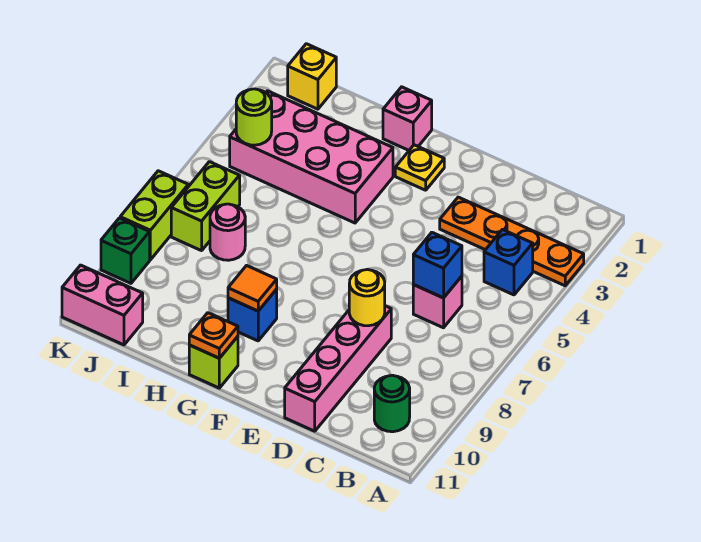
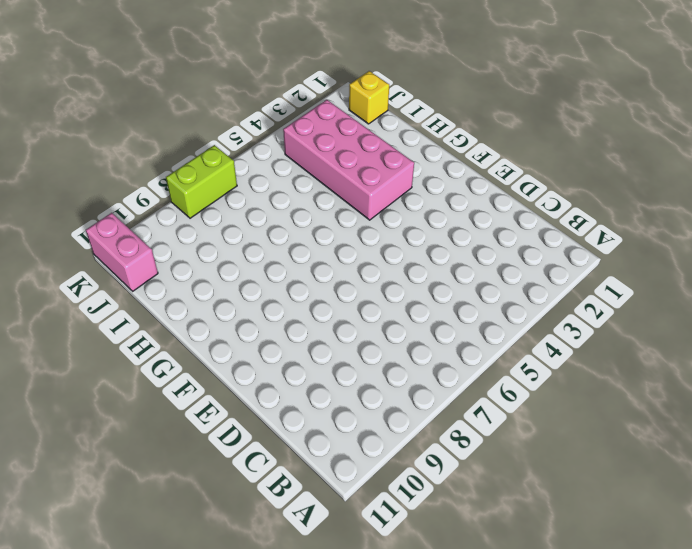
none -> orange 1x4 plate [440,197,584,286]
none -> blue 1x1 brick [484,230,533,295]
none -> green 1x1 round brick [374,375,410,432]

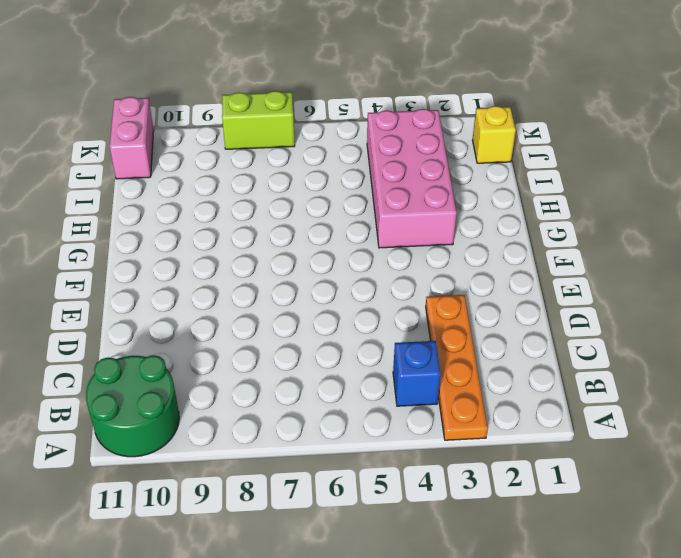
green 2x2 round brick [86,355,179,457] -> green 1x1 round brick [374,375,410,432]
none -> pink 1x1 brick [413,276,462,328]
none -> pink 1x4 brick [285,306,391,431]
none -> yellow 1x1 plate [395,145,444,190]

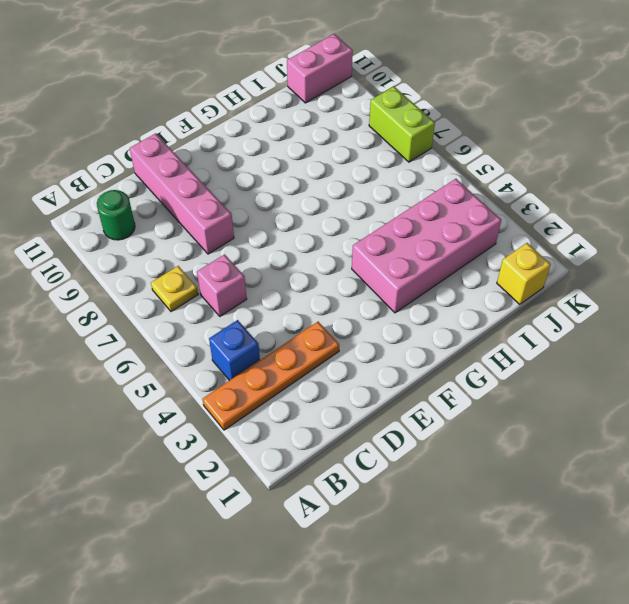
yellow 1x1 plate [151,266,198,312] -> yellow 1x1 plate moved to [395,145,444,190]
none -> pink 1x1 brick [383,87,432,150]
none -> blue 1x1 brick [228,289,277,341]
none -> lime 1x1 brick [189,336,238,388]

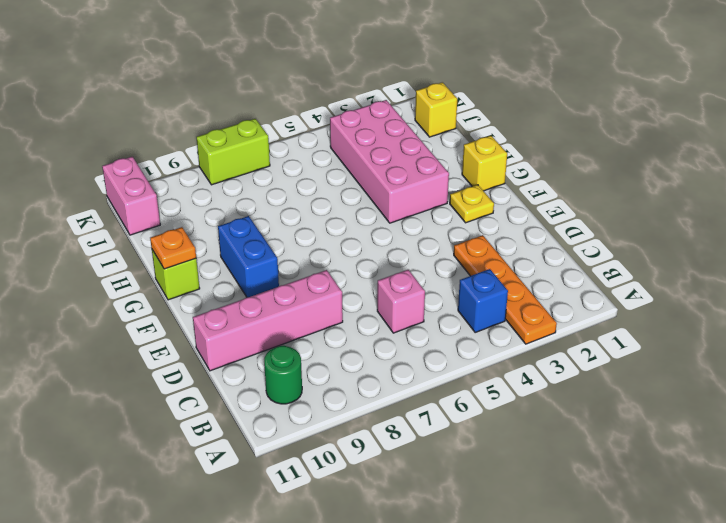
blue 1x2 brick [218,216,279,297] -> blue 1x1 brick [228,289,277,341]
yellow 1x1 brick [462,136,507,191] -> pink 1x1 brick [383,87,432,150]
none -> pink 1x1 round brick [210,204,245,260]
none -> lime 1x2 brick [171,162,240,251]
none -> green 1x1 brick [101,218,150,283]

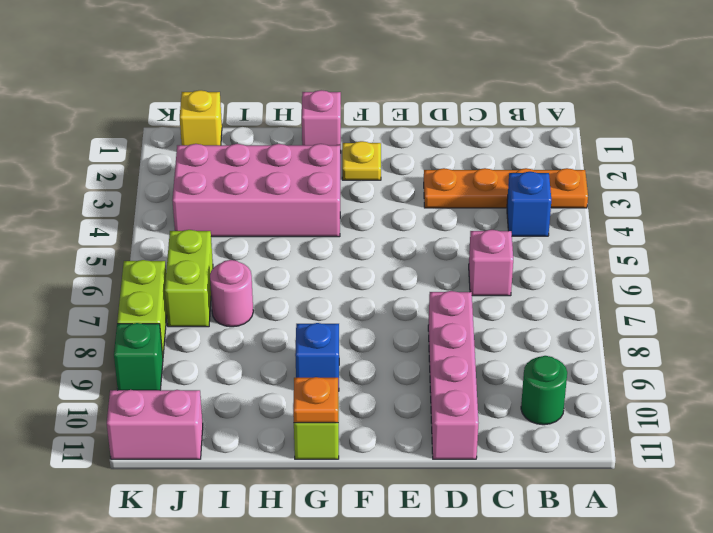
none -> blue 1x1 brick [413,233,462,298]
none -> yellow 1x1 round brick [349,269,385,326]
none -> orange 1x1 tile [228,266,277,311]

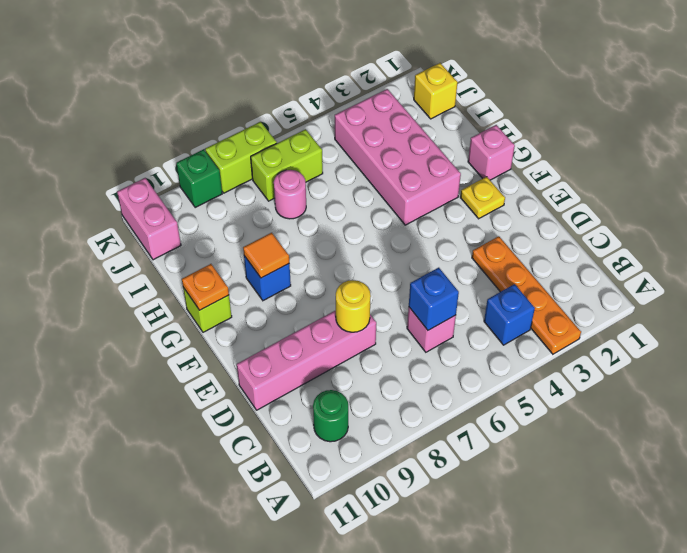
none -> lime 1x1 round brick [236,89,272,145]

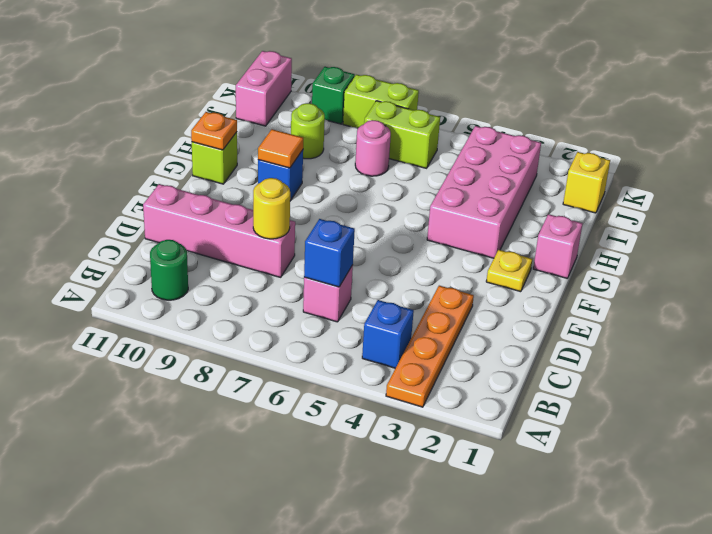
lime 1x1 round brick [291,103,325,159] -> lime 1x1 round brick moved to [236,89,272,145]

